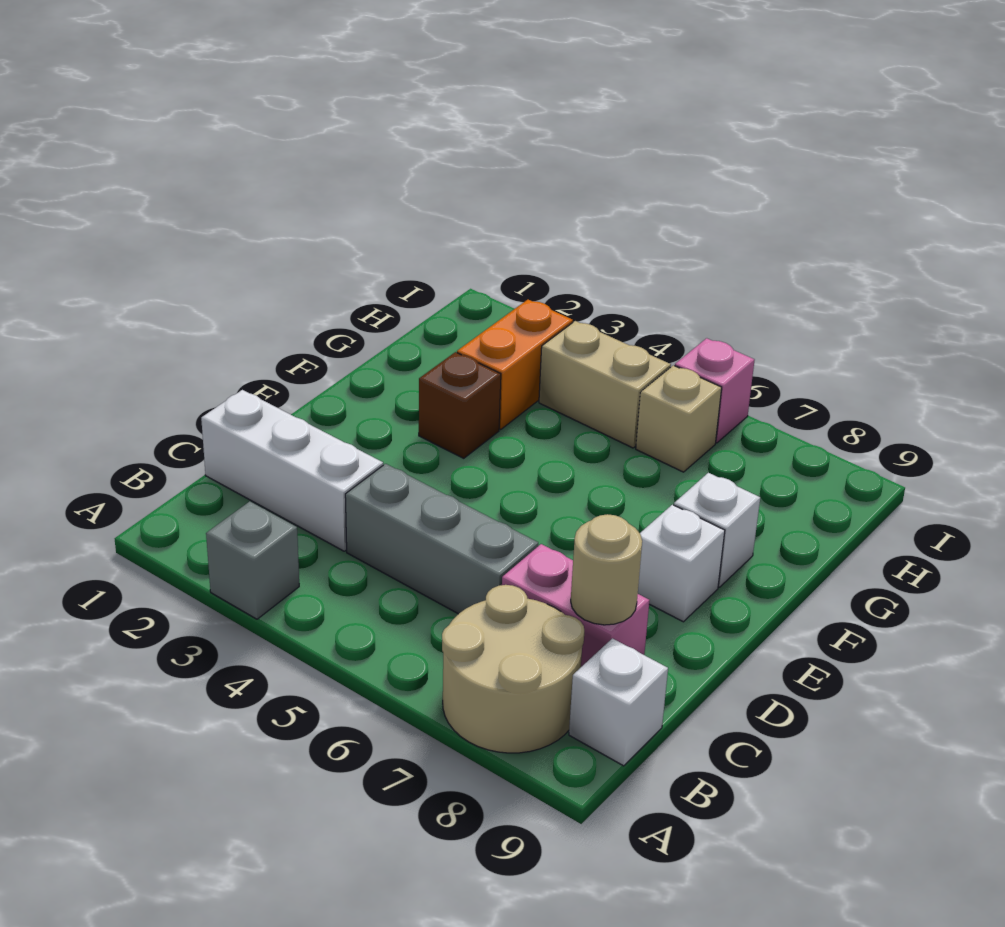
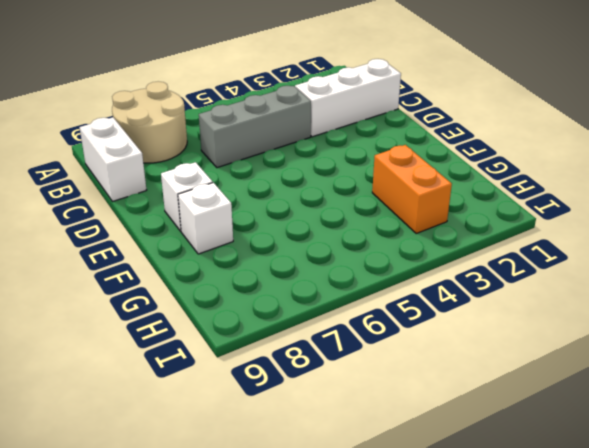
white 1x2 brick [80,117,146,202] -> white 1x1 brick [569,638,668,766]
none -> grey 1x1 brick [206,501,299,619]
none -> pink 1x2 brick [502,544,650,667]
none -> brown 1x1 brick [419,352,501,458]

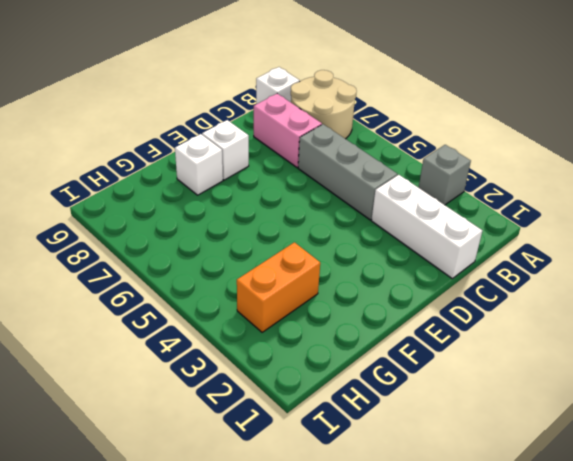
none -> brown 1x1 brick [419,352,501,458]
none -> tan 1x2 brick [539,321,671,448]
none -> tan 1x1 brick [636,365,722,472]

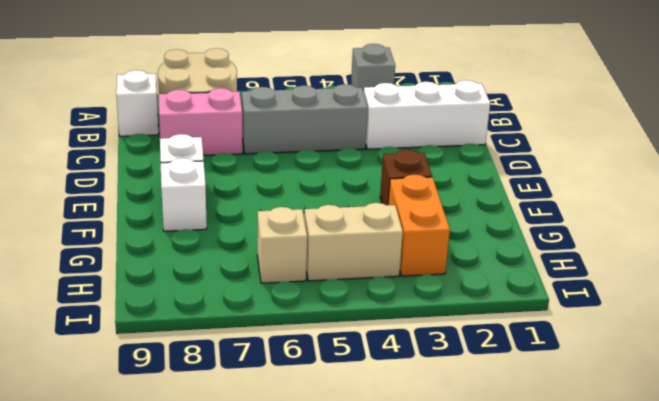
none -> pink 1x1 brick [675,338,754,443]
none -> tan 1x1 round brick [571,514,642,625]

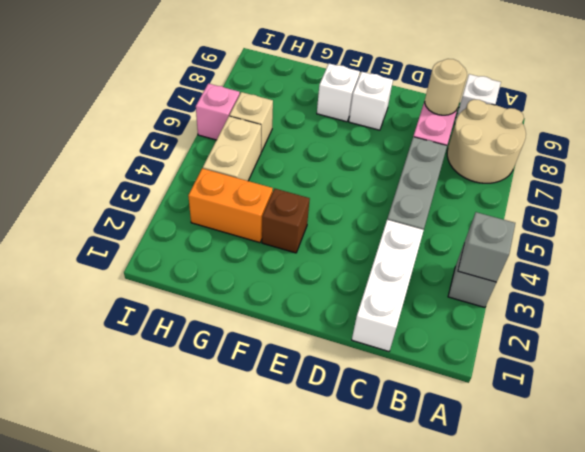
grey 1x1 brick [458,212,515,282] -> none

